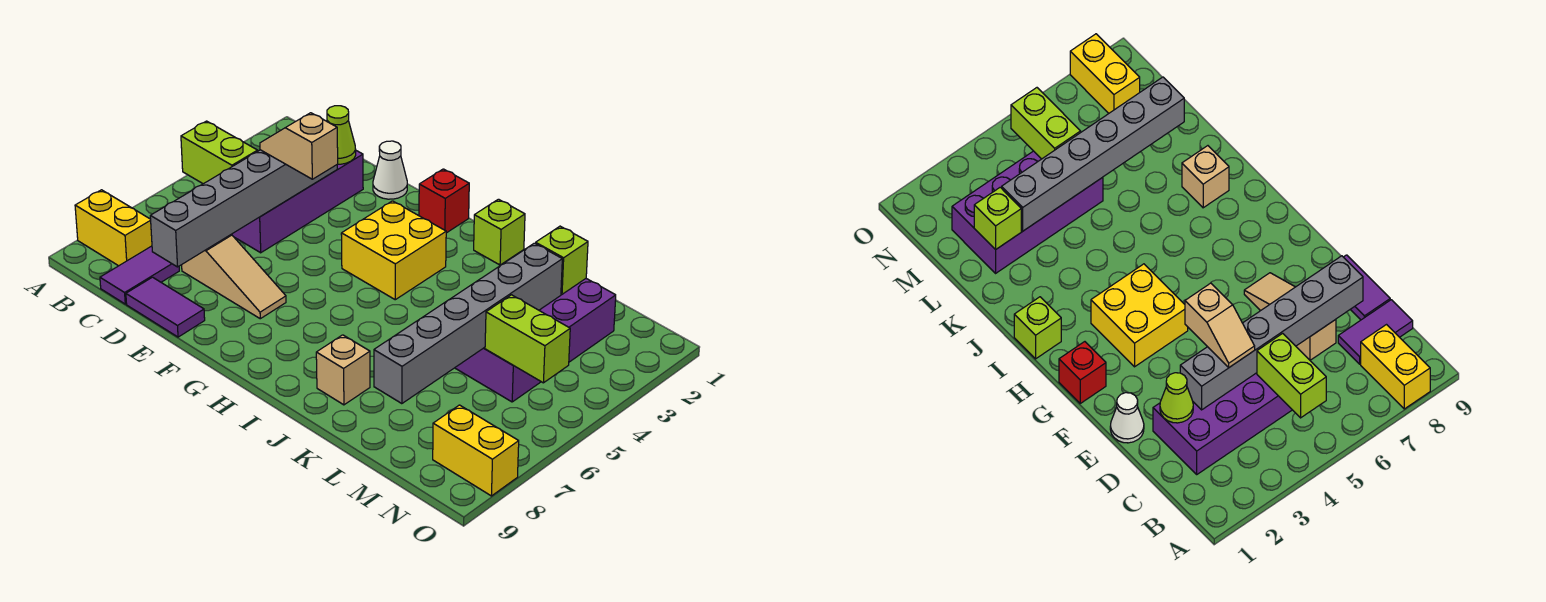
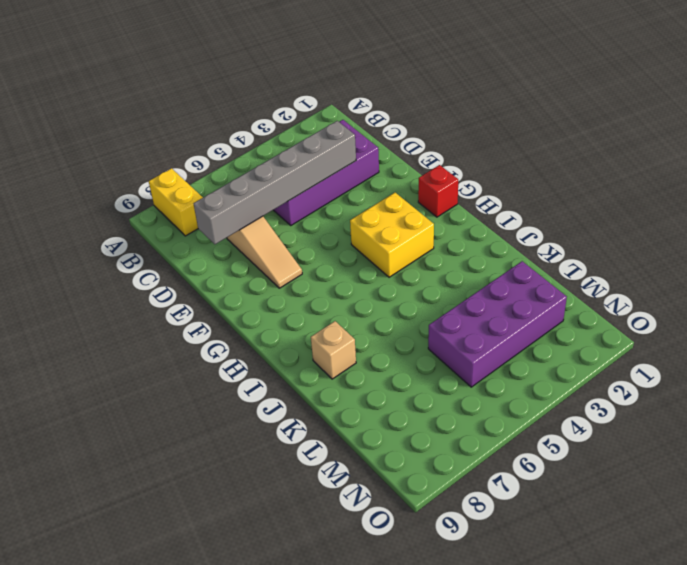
none -> purple 1x2 tile [100,246,179,304]
none -> purple 1x2 tile [126,277,205,337]
none -> white 1x1 cone [373,141,407,199]

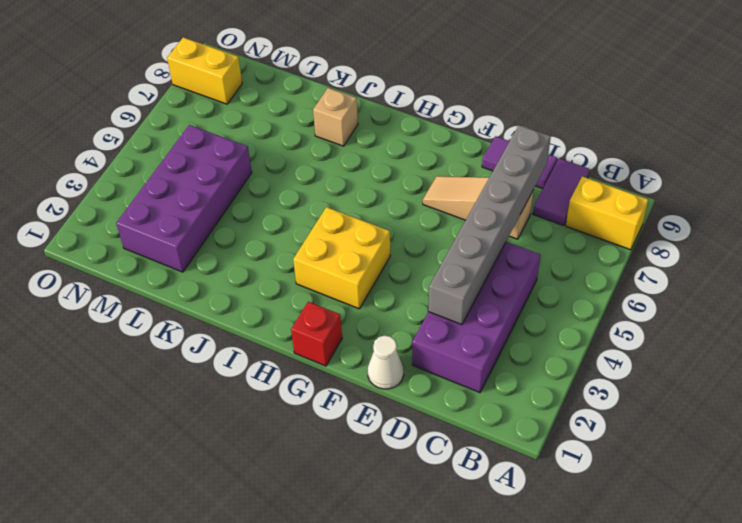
none -> lime 1x1 brick [474,199,525,265]
none -> lime 1x2 brick [181,121,258,184]
none -> lime 1x1 cone [327,106,356,164]

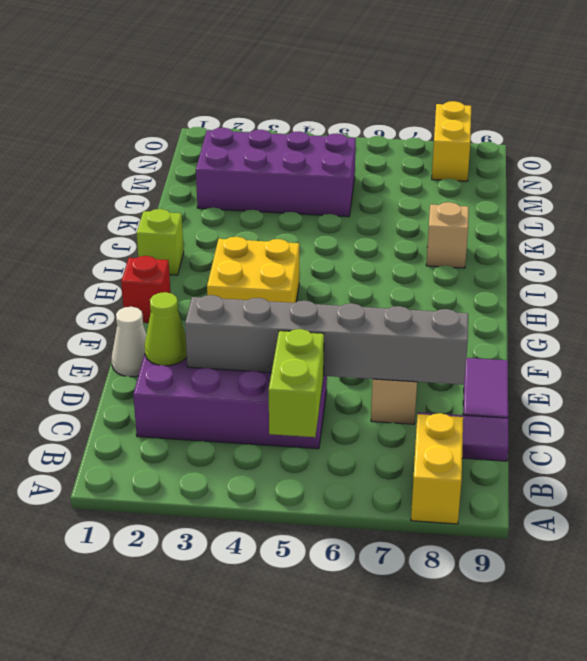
none -> lime 1x1 brick [536,226,588,294]
none -> grey 1x6 brick [374,243,562,404]
none -> lime 1x2 brick [485,295,570,383]

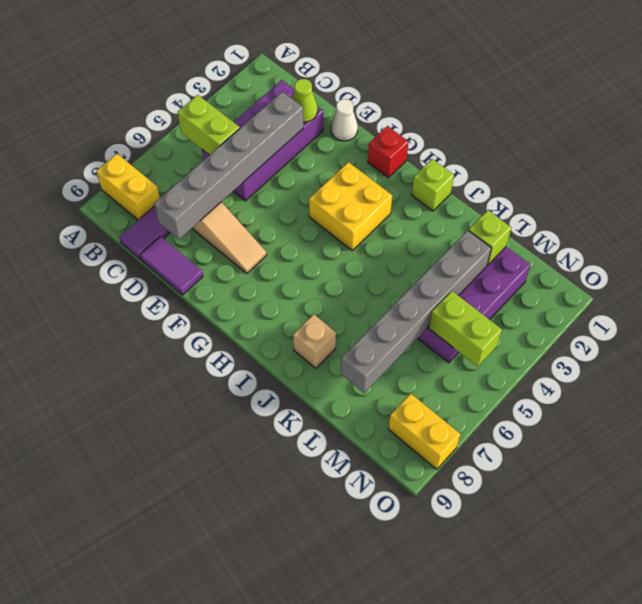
none -> tan 1x2 slope [260,113,338,179]

